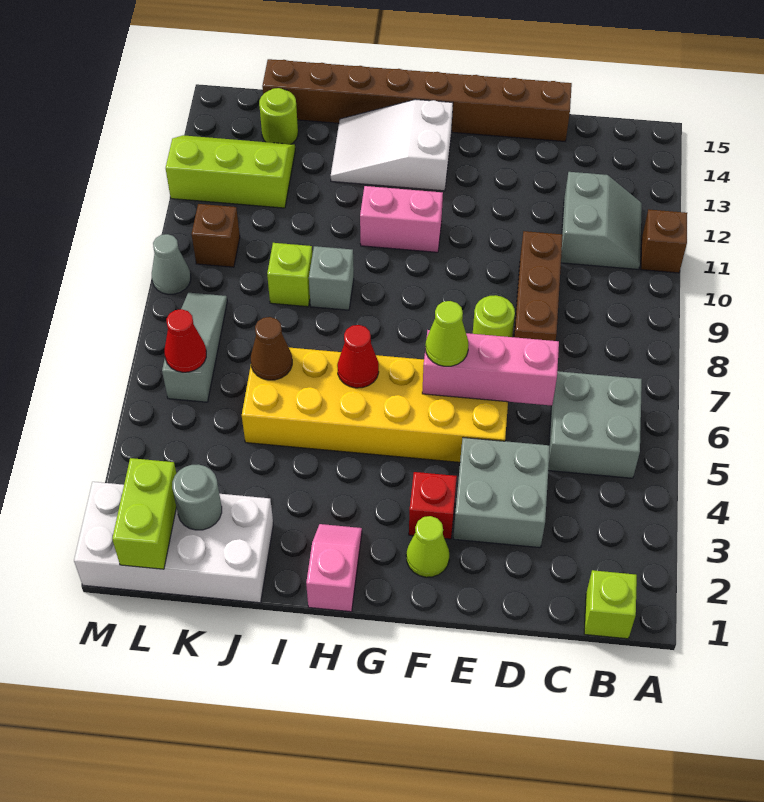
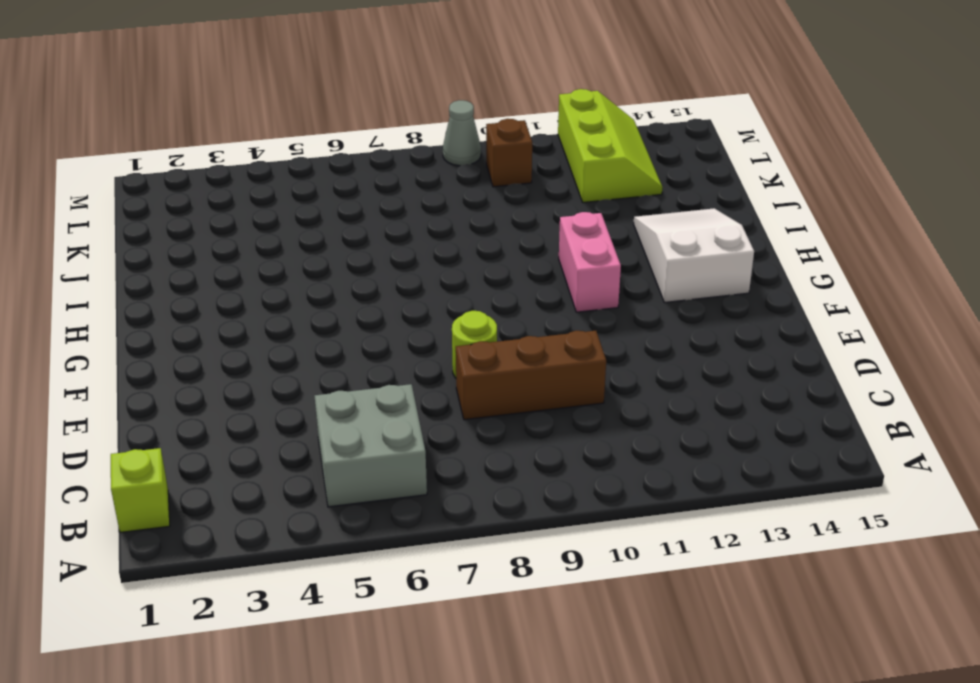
none -> brown 1x1 brick [641,209,687,273]
none -> grey 2x2 slope [561,172,642,269]
none -> grey 2x2 brick [453,438,550,548]

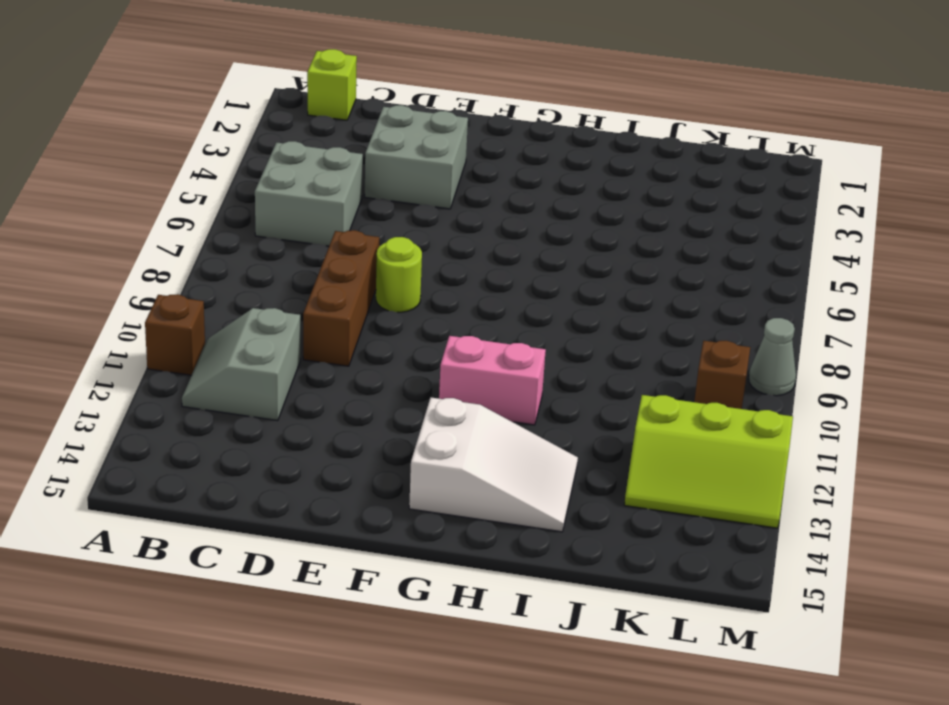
none -> brown 1x8 brick [262,59,572,141]
none -> yellow 2x6 brick [242,348,508,462]
none -> lime 1x1 cone [406,516,449,577]

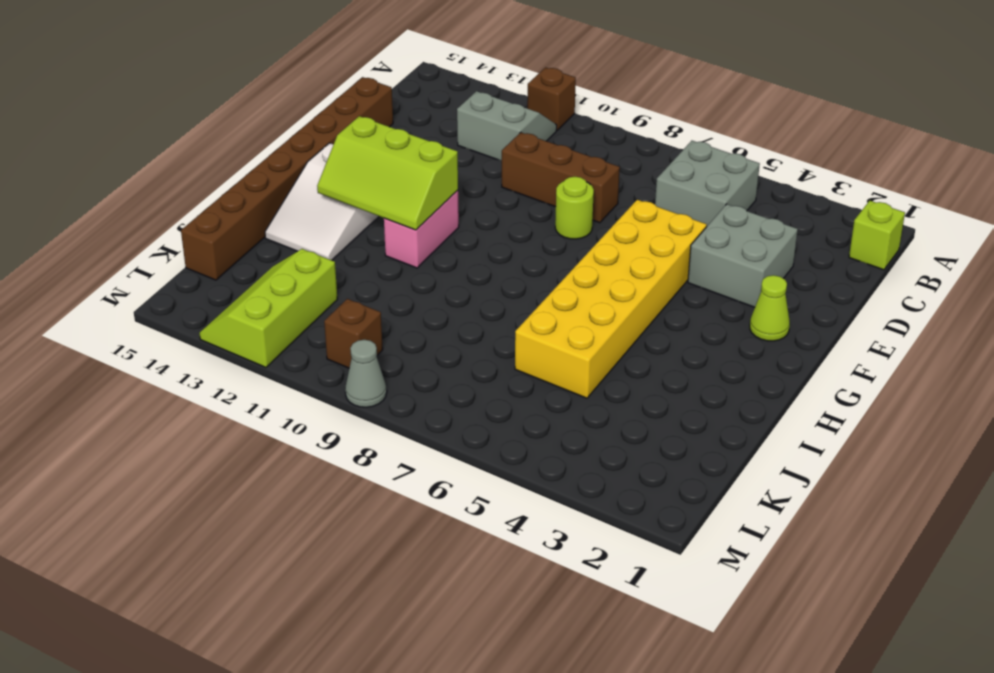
lime 2x3 slope [317,116,458,230] -> none
none -> red 1x1 brick [409,472,457,539]
none -> pink 1x2 slope [306,524,362,612]
none -> grey 1x1 brick [309,246,354,310]

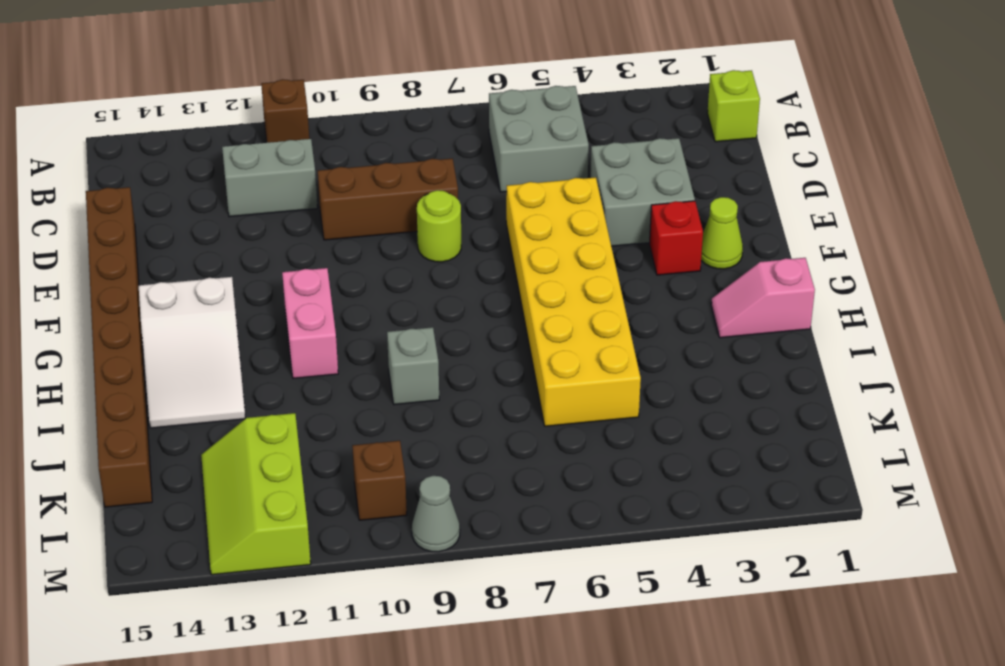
none -> white 2x4 brick [74,482,273,603]
none -> lime 1x1 brick [267,243,312,307]
none -> lime 1x1 round brick [259,88,298,144]

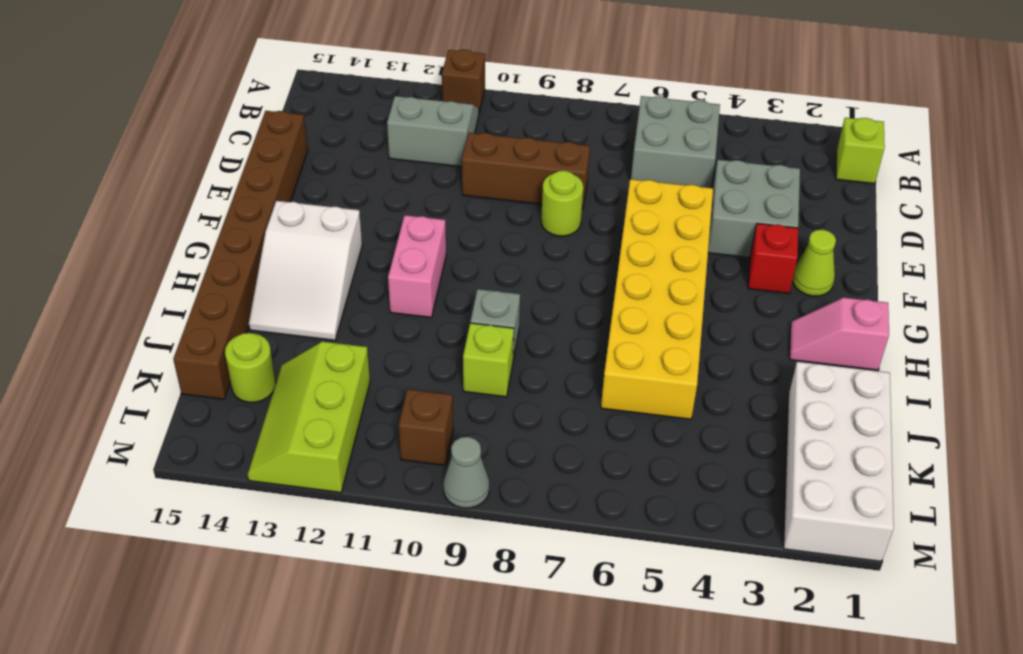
none -> grey 1x3 slope [162,293,227,402]
none -> pink 1x3 brick [422,330,559,406]
none -> red 1x1 cone [337,325,379,388]

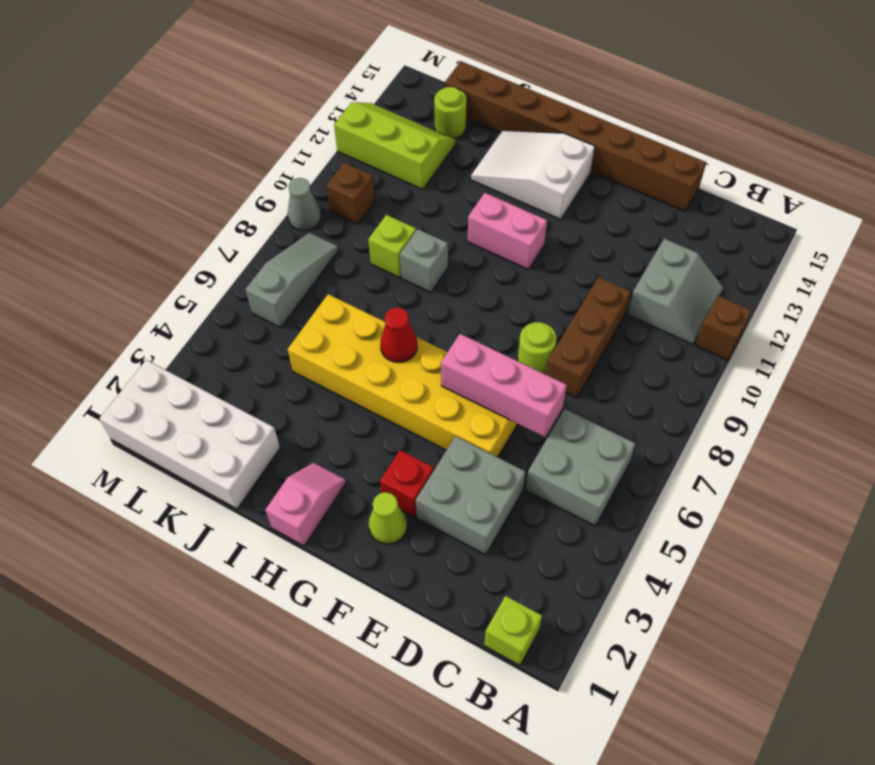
none -> brown 1x1 cone [251,317,292,380]
none -> grey 1x1 round brick [172,464,222,530]
none -> lime 1x2 brick [112,458,177,569]

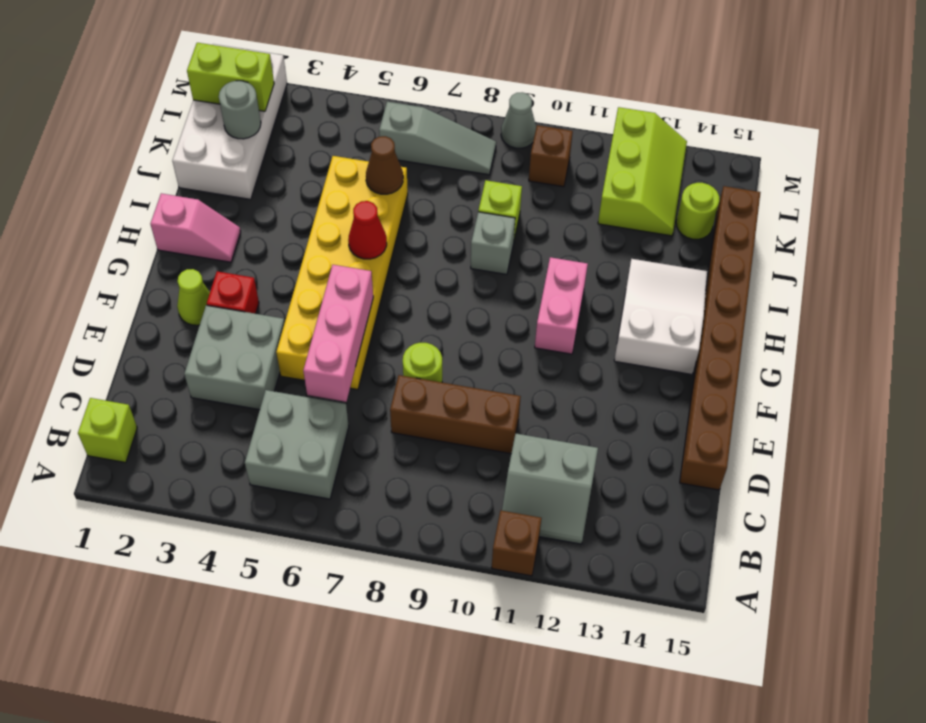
none -> red 1x1 cone [165,309,206,372]
none -> lime 1x1 cone [426,301,469,366]

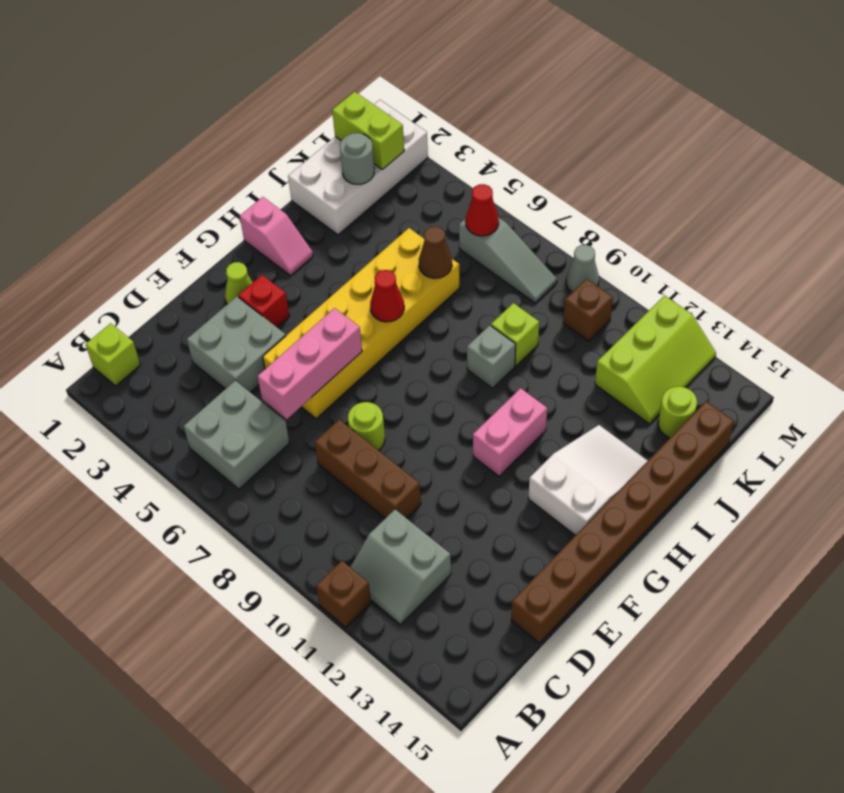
none -> lime 1x1 cone [426,301,469,366]

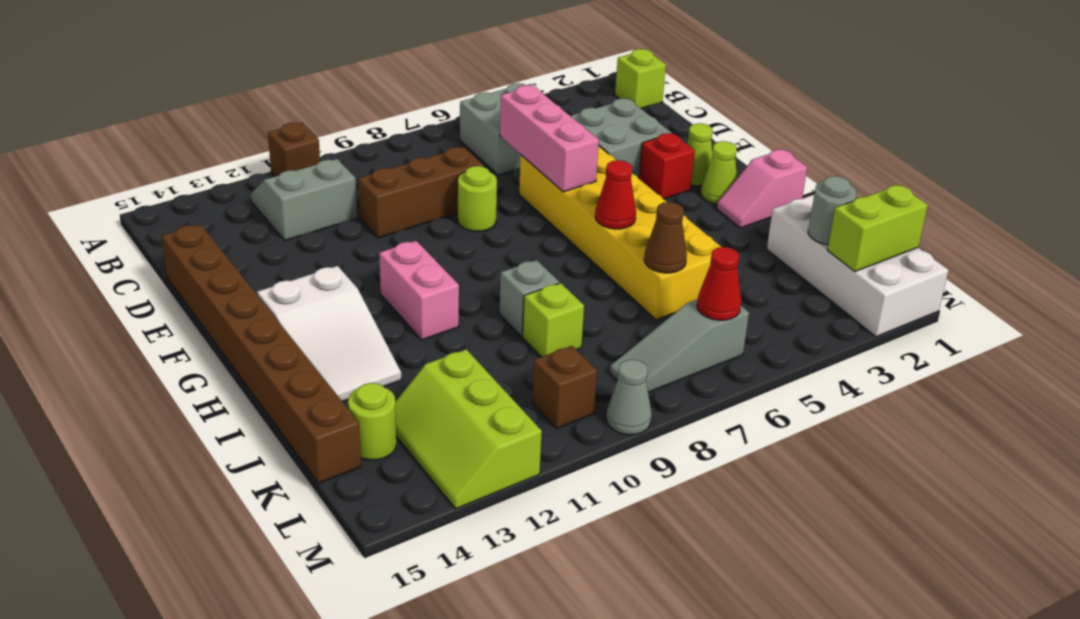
lime 1x1 cone [701,141,737,204] -> lime 1x1 cone moved to [426,301,469,366]

